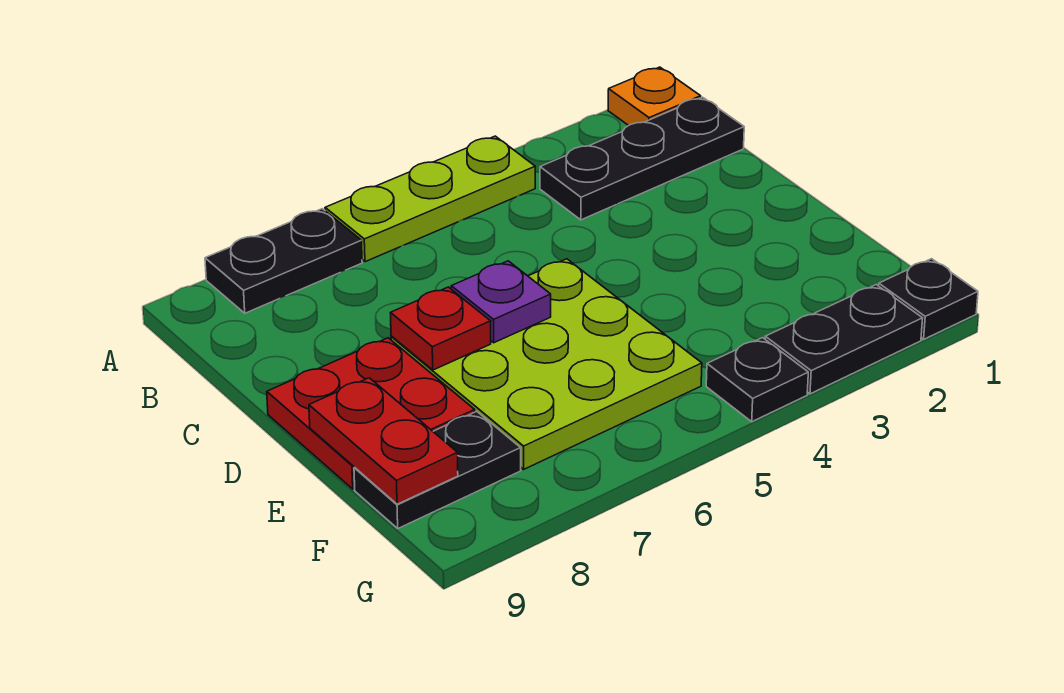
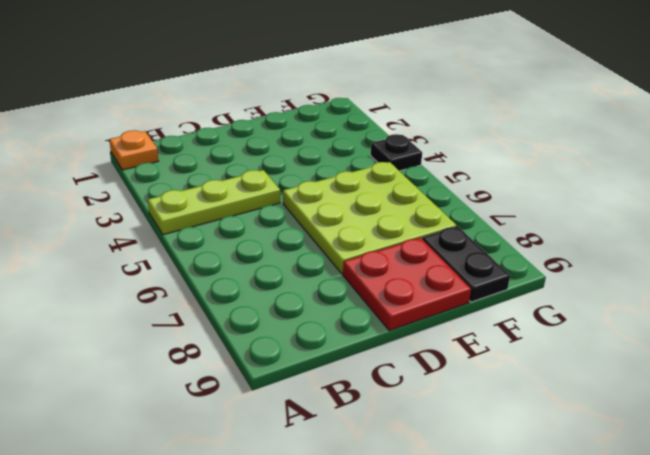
lime 1x3 plate [148,170,280,235] -> lime 1x3 plate turned to [325,136,535,262]
none -> black 1x2 plate [205,209,362,313]
none -> black 1x3 plate [540,97,744,220]
none -> black 1x1 plate [879,259,978,339]

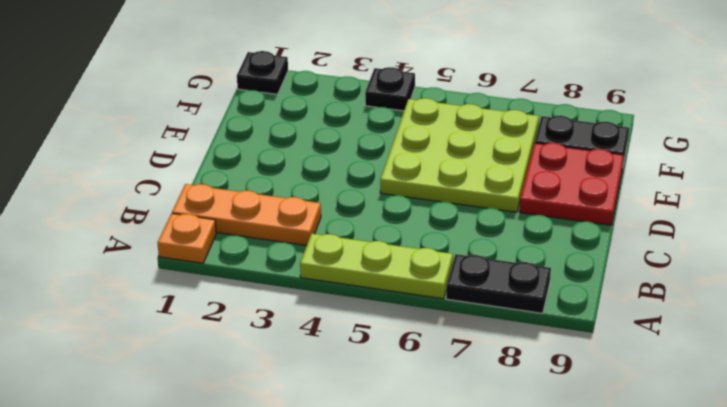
orange 1x3 plate [172,184,321,246] -> black 1x3 plate [540,97,744,220]
none -> black 1x2 plate [765,285,923,394]
none -> purple 1x1 plate [451,261,551,343]
none -> red 1x1 plate [391,287,491,370]

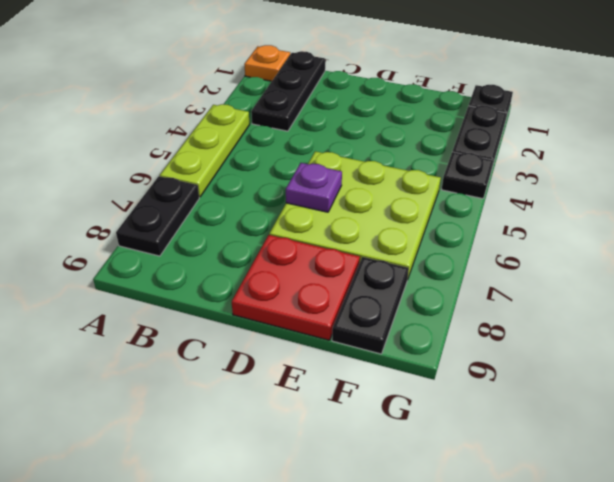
none -> red 1x1 plate [391,287,491,370]
none -> red 1x2 plate [309,378,458,504]

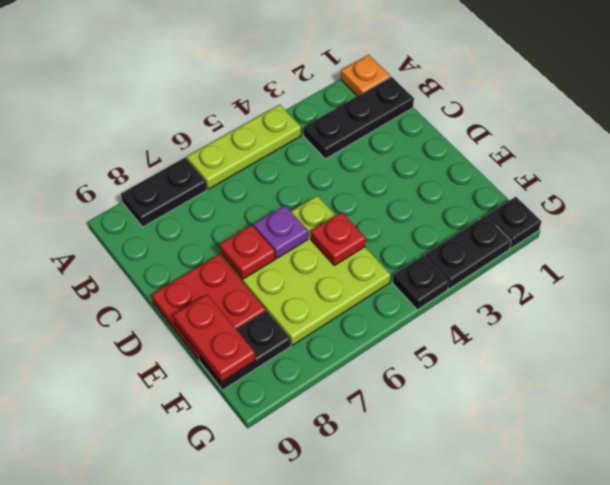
red 1x1 plate [311,212,366,266] -> none

